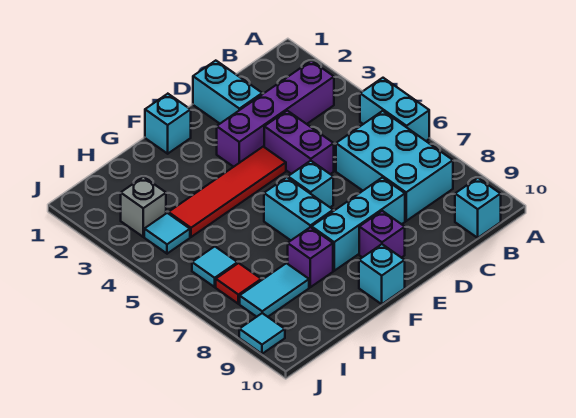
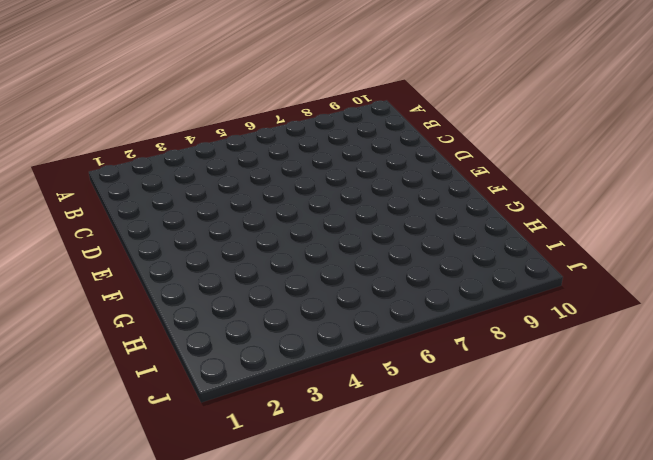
none -> cyan 1x2 brick [360,78,429,141]
none -> purple 1x4 brick [217,61,334,167]
none -> cyan 2x3 brick [336,111,453,221]

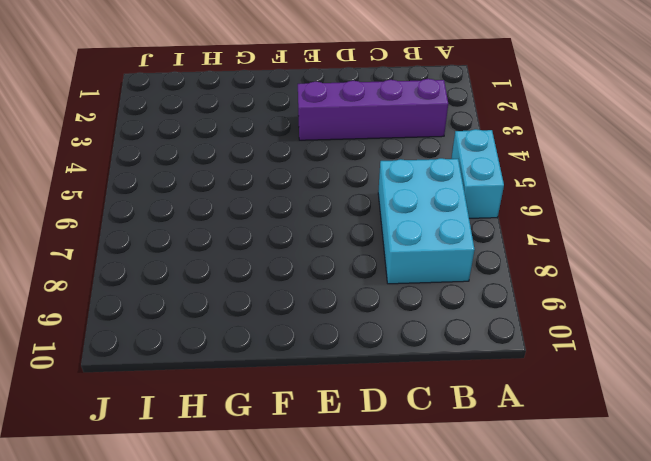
none -> cyan 1x1 brick [455,178,501,238]
none -> cyan 1x2 brick [193,61,262,123]
none -> purple 1x2 brick [264,111,334,174]

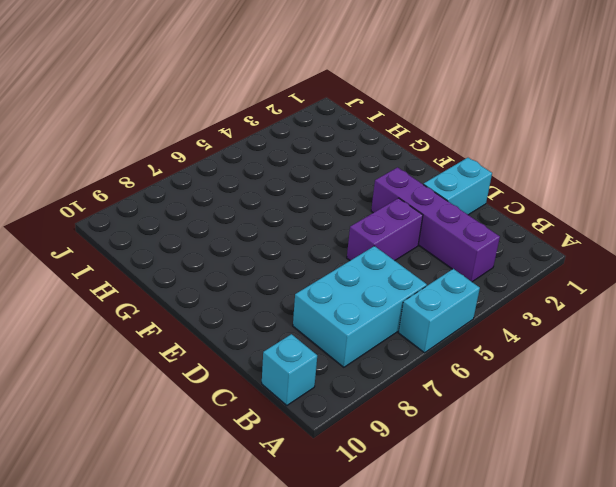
none -> cyan 1x3 brick [312,178,405,271]
none -> red 1x4 tile [168,147,286,237]
none -> cyan 1x1 brick [288,161,333,207]

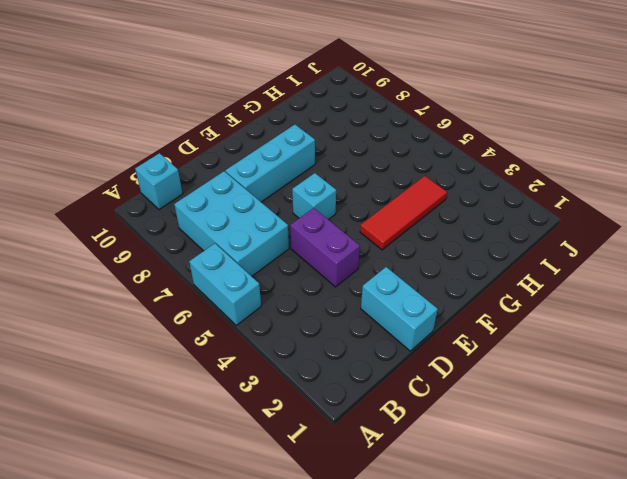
red 1x3 tile [360,176,447,250] -> red 1x4 tile [168,147,286,237]
none -> purple 1x4 brick [217,61,334,167]
none -> purple 1x1 brick [359,211,405,258]
none -> cyan 1x1 brick [145,94,191,154]

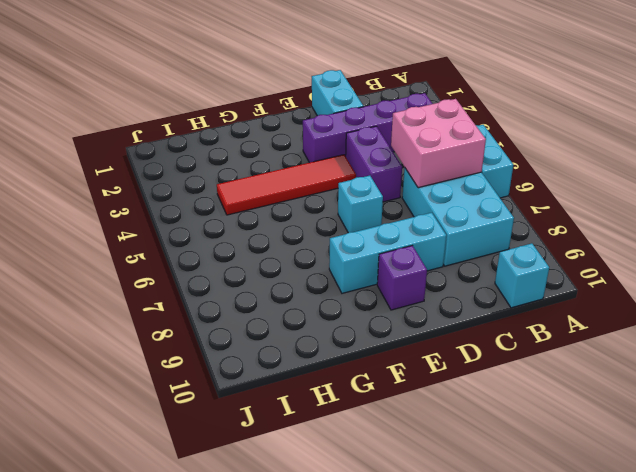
pink 2x2 brick [391,99,486,188] -> none
none -> cyan 1x1 brick [145,94,191,154]
none -> cyan 1x2 brick [264,177,333,240]
none -> cyan 1x1 brick [359,244,405,304]

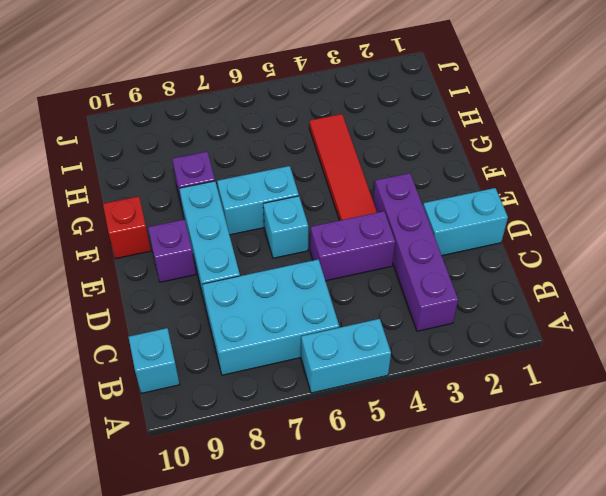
red 1x1 brick [103,196,151,259] -> cyan 1x1 brick [359,244,405,304]
none -> cyan 1x1 brick [145,94,191,154]
none -> cyan 1x2 tile [240,263,309,317]
none -> grey 1x1 brick [121,177,166,237]

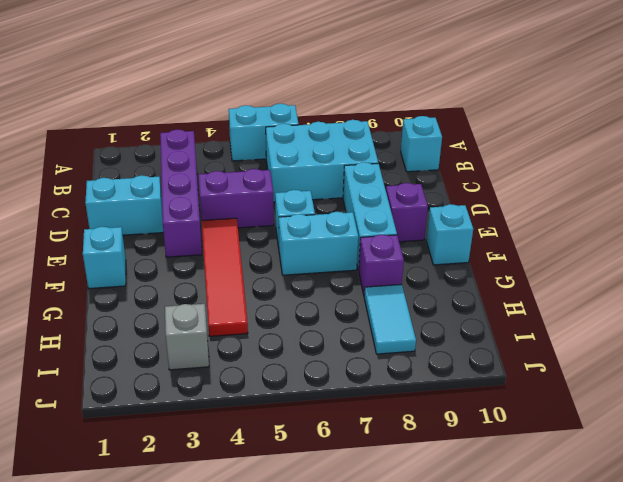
none -> cyan 1x1 tile [144,213,190,254]
none -> cyan 1x1 tile [192,246,237,287]
none -> red 1x1 tile [216,263,261,304]

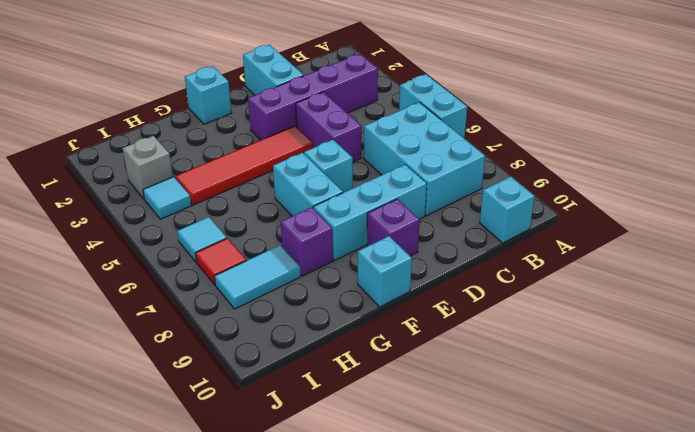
none -> cyan 1x1 tile [239,313,285,354]

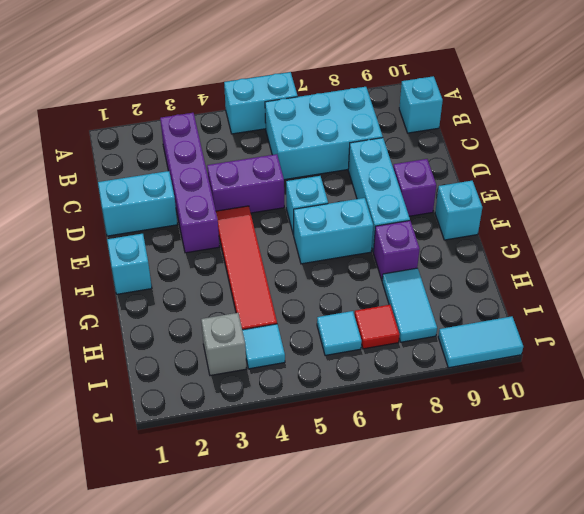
cyan 1x2 tile [438,316,523,368] -> cyan 1x1 tile [239,313,285,354]

